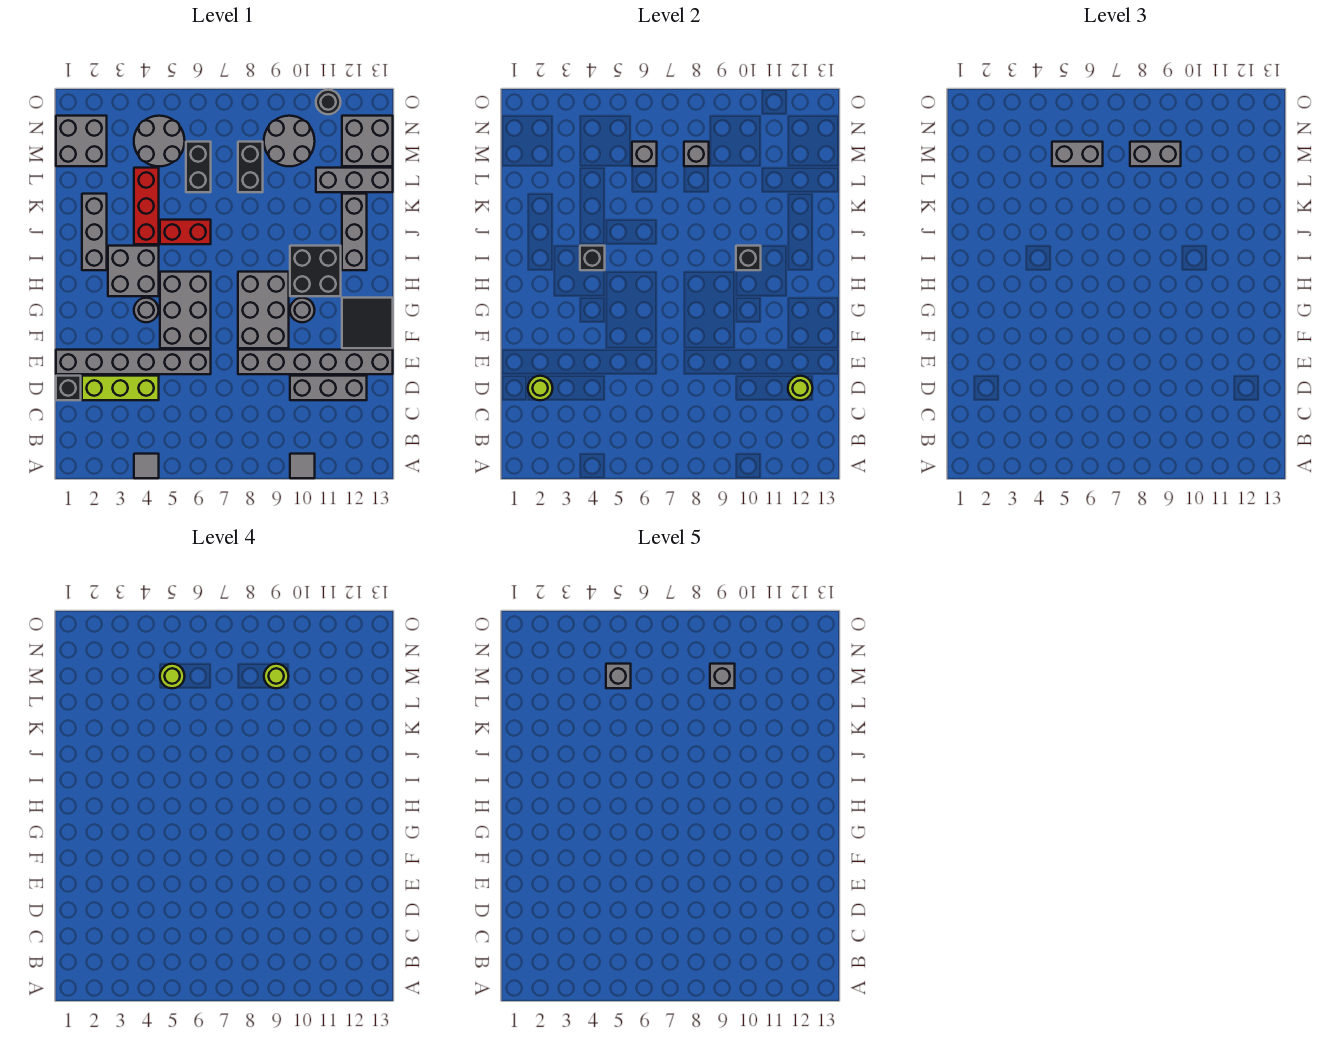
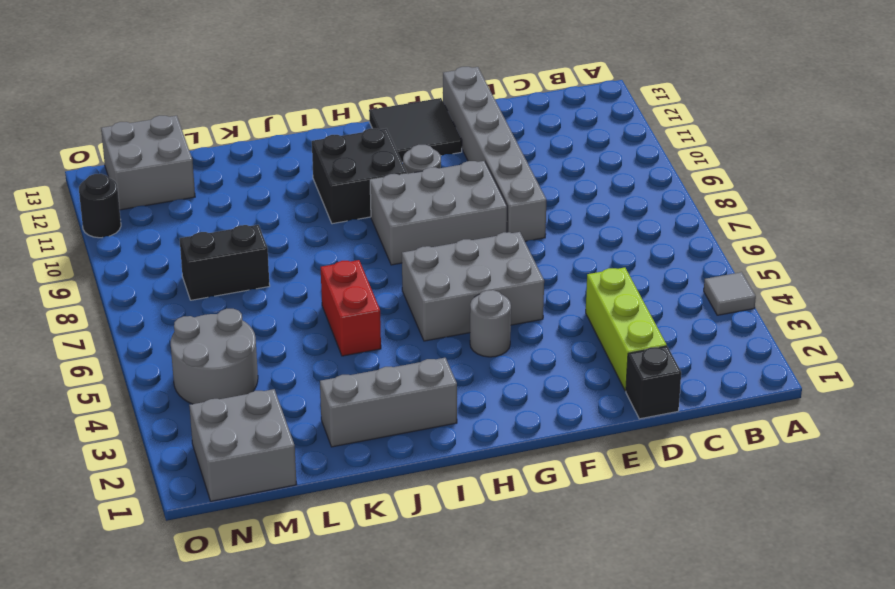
none -> grey 1x1 tile [290,454,315,478]
none -> grey 1x3 brick [290,376,367,400]
none -> grey 1x6 brick [56,350,211,374]
none -> grey 2x2 brick [108,246,159,296]

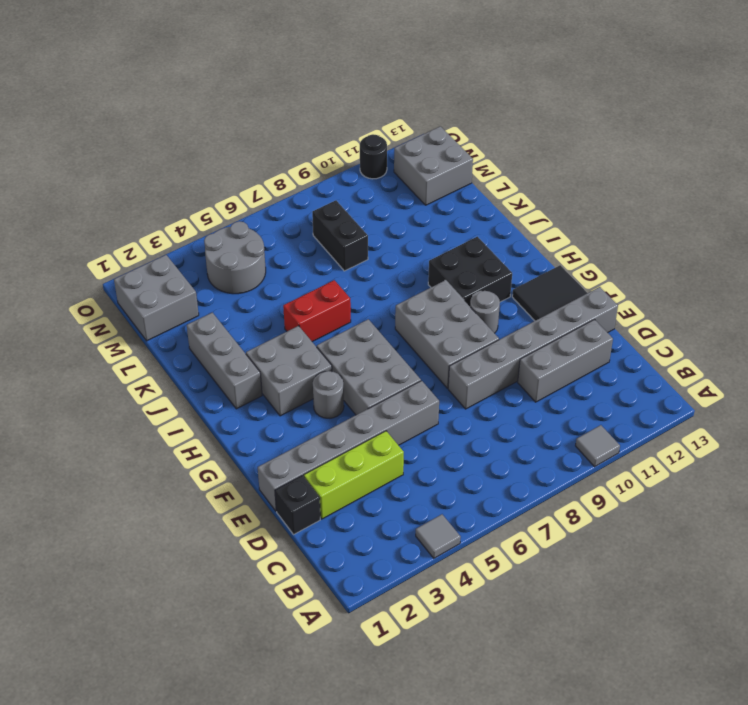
none -> grey 1x3 brick [342,194,367,270]
none -> red 1x3 brick [134,168,159,244]
none -> black 1x2 brick [186,142,211,192]
none -> grey 1x3 brick [316,168,393,192]

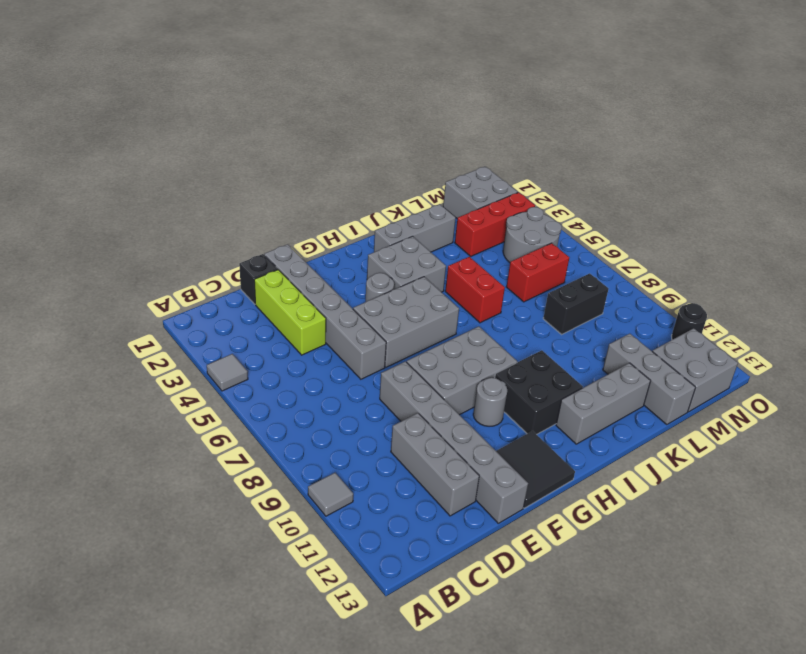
red 1x3 brick [455,192,535,256] -> red 1x3 brick moved to [134,168,159,244]
red 1x2 brick [507,243,569,302] -> black 1x2 brick [186,142,211,192]
none -> grey 2x2 round brick [264,116,315,166]
none -> lime 1x1 round brick [528,376,553,400]
none -> lime 1x1 round brick [788,376,813,400]
none -> black 1x1 brick [580,246,605,270]

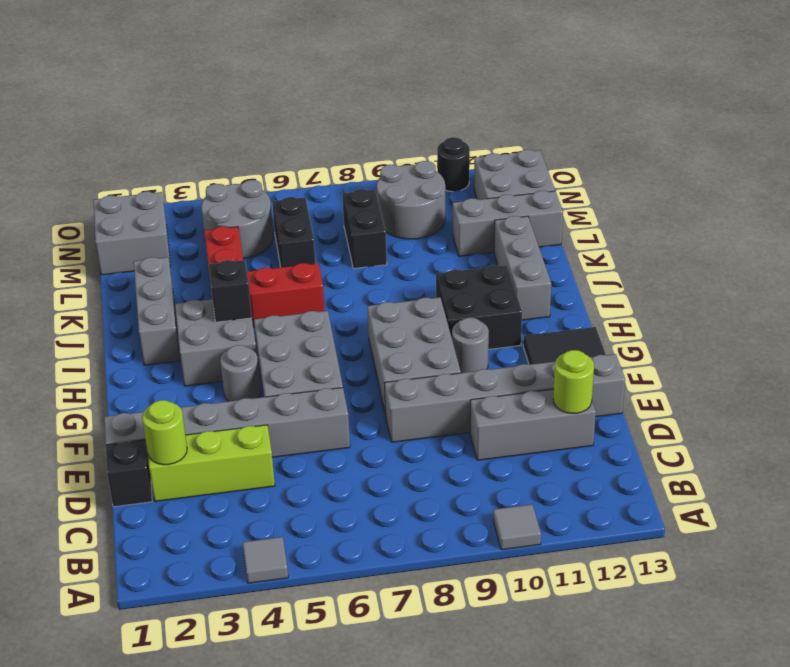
none -> black 1x1 brick [736,246,761,270]
none -> grey 1x1 brick [632,142,657,166]
none -> grey 1x1 brick [684,142,709,166]
none -> grey 1x2 brick [1052,142,1103,166]

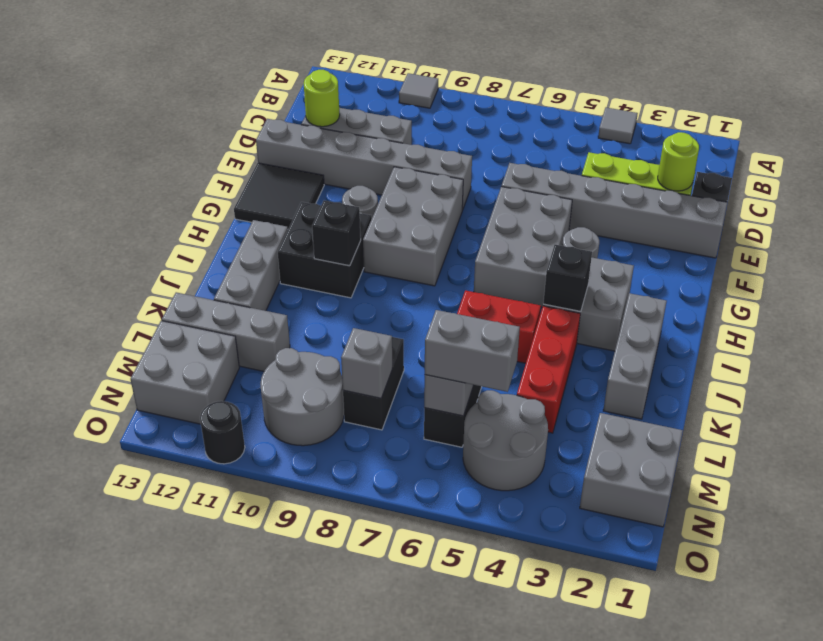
none -> grey 1x2 brick [1130,142,1181,166]
none -> lime 1x1 round brick [160,664,185,688]
none -> lime 1x1 round brick [264,664,289,688]
none -> grey 1x1 brick [606,664,631,688]

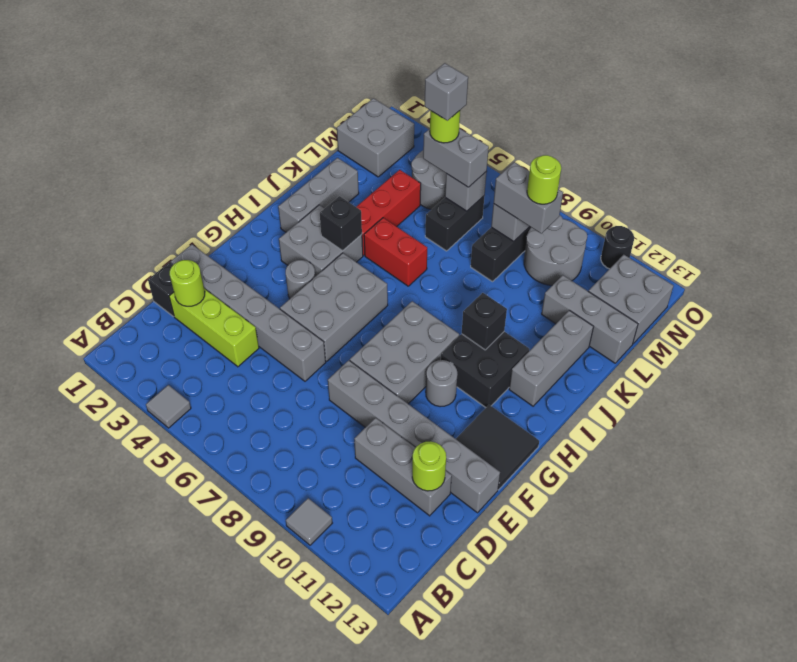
none -> grey 1x1 brick [710,664,735,688]

